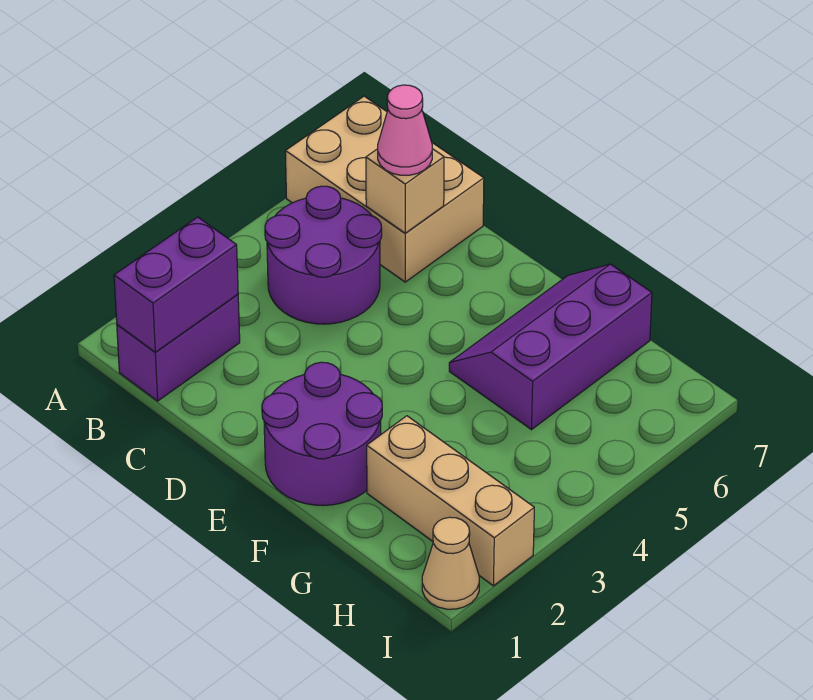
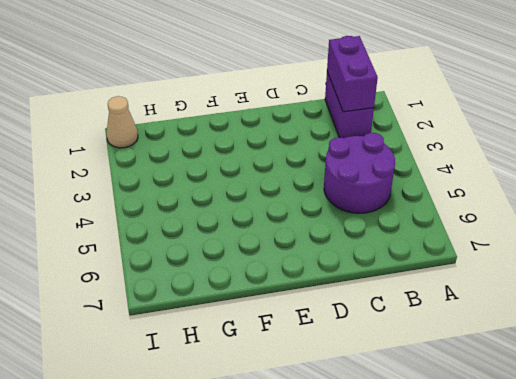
none -> tan 2x3 brick [285,96,484,282]
none -> purple 2x2 round brick [262,362,382,506]

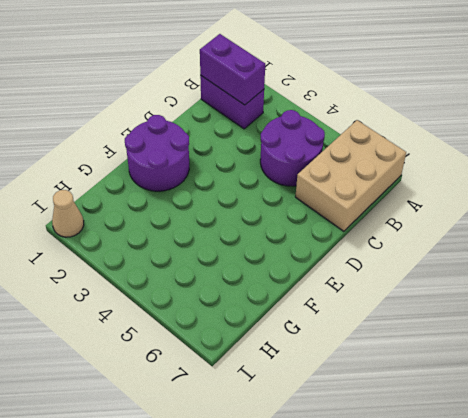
none -> purple 2x3 slope [449,264,652,430]
none -> tan 1x3 brick [367,416,534,586]

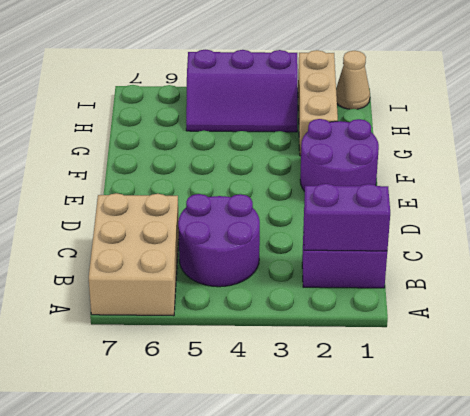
purple 2x3 slope [186,49,298,132] -> purple 2x3 slope moved to [449,264,652,430]
none -> tan 1x1 brick [366,149,444,233]
none -> pink 1x1 cone [378,85,432,175]

